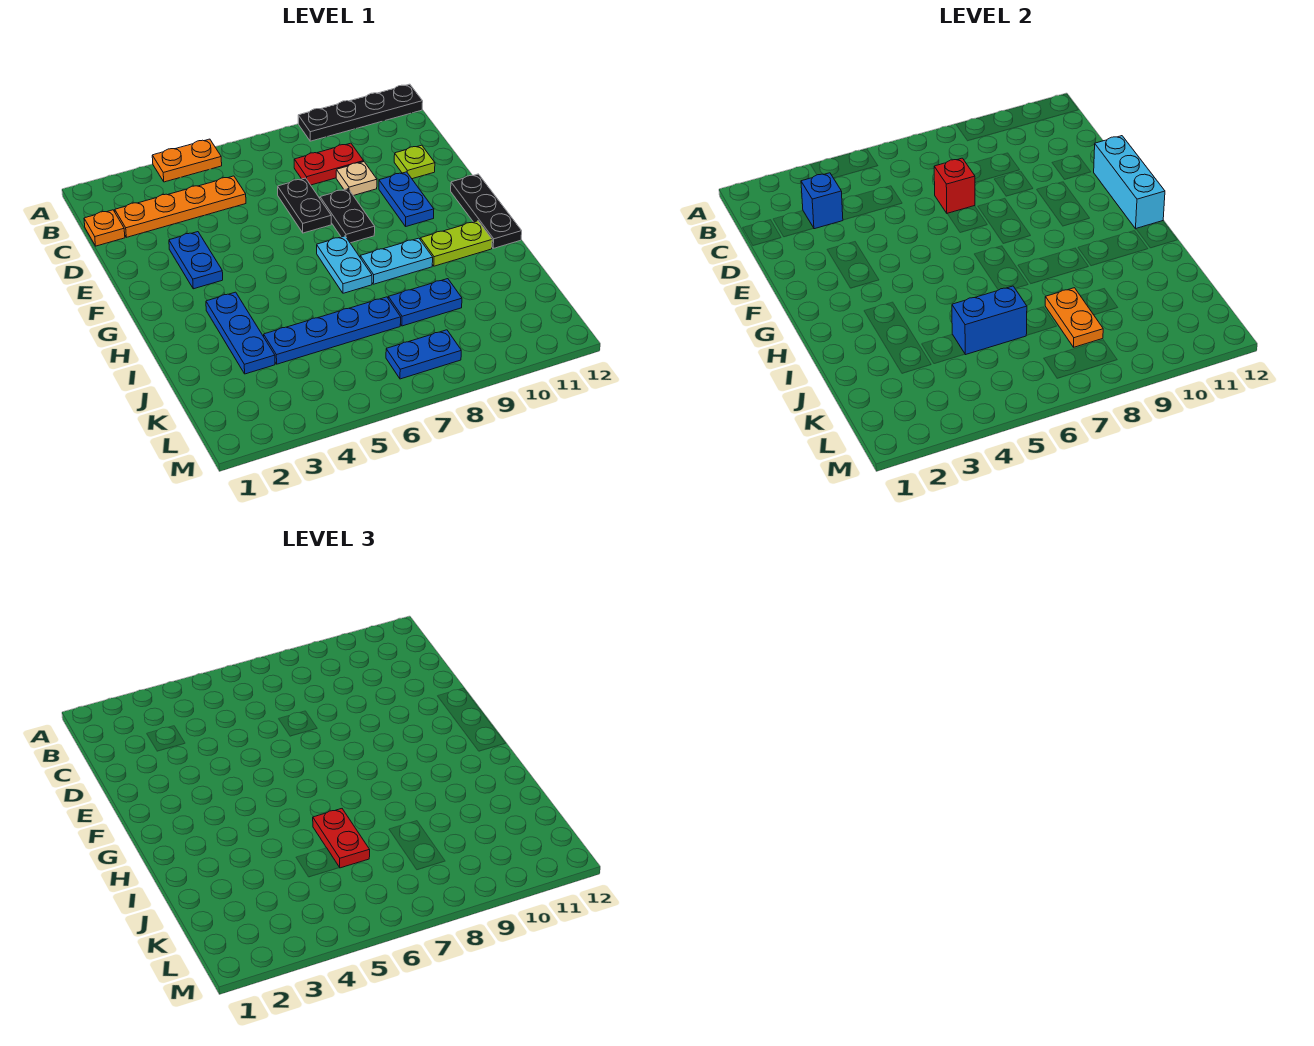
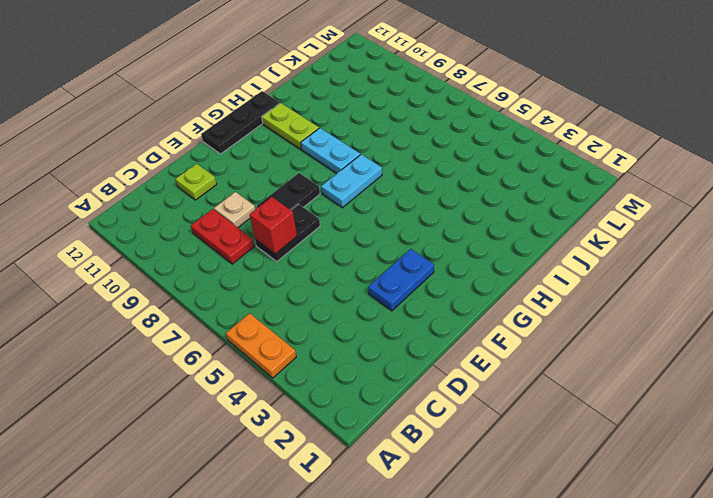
none -> black 1x4 plate [298,84,423,141]
none -> orange 1x1 plate [84,210,125,246]
none -> orange 1x4 plate [115,176,246,237]

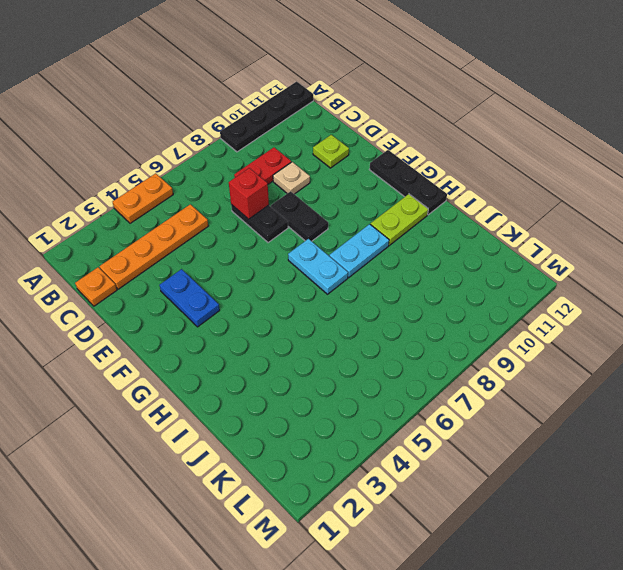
none -> blue 1x2 plate [379,172,434,226]
none -> blue 1x3 plate [206,292,275,374]
none -> blue 1x4 plate [264,297,401,364]

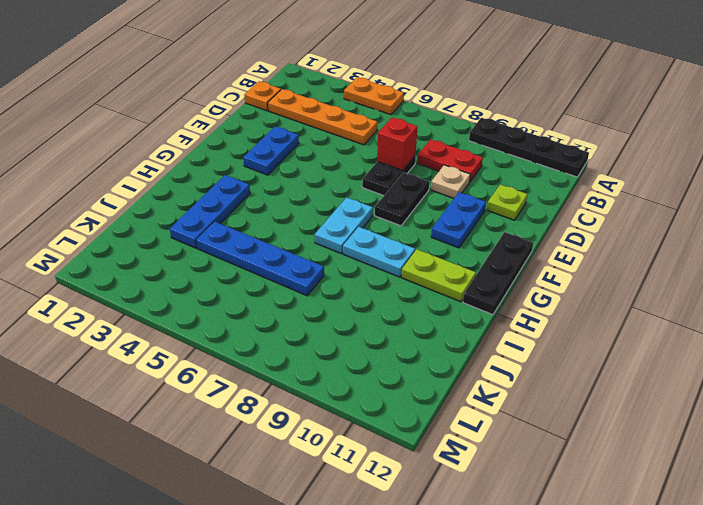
none -> blue 1x2 plate [388,279,462,326]
none -> blue 1x2 plate [386,330,461,379]
none -> blue 1x1 brick [801,173,843,229]

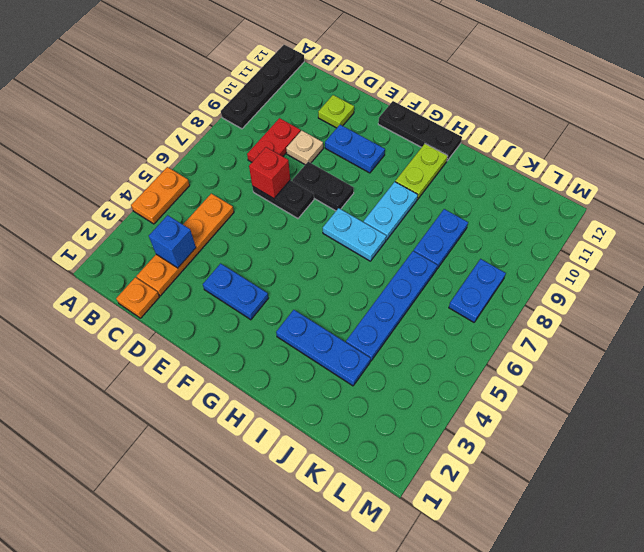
none -> cyan 1x3 brick [1094,136,1165,229]
none -> blue 1x2 brick [952,286,1027,355]
none -> orange 1x2 plate [1045,288,1103,347]

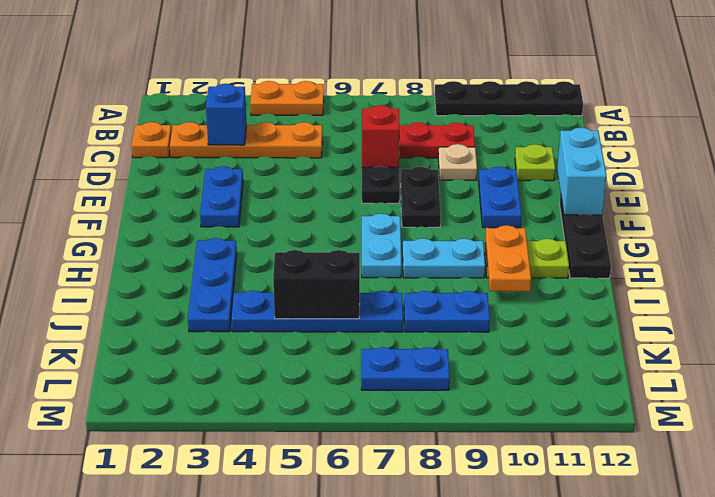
cyan 1x2 brick [557,128,606,215] -> cyan 1x3 brick [1094,136,1165,229]
orange 1x2 plate [485,225,531,292] -> orange 1x2 plate moved to [1045,288,1103,347]
black 1x2 brick [273,250,360,319] -> blue 1x2 brick [952,286,1027,355]
none -> red 1x2 plate [313,809,370,868]

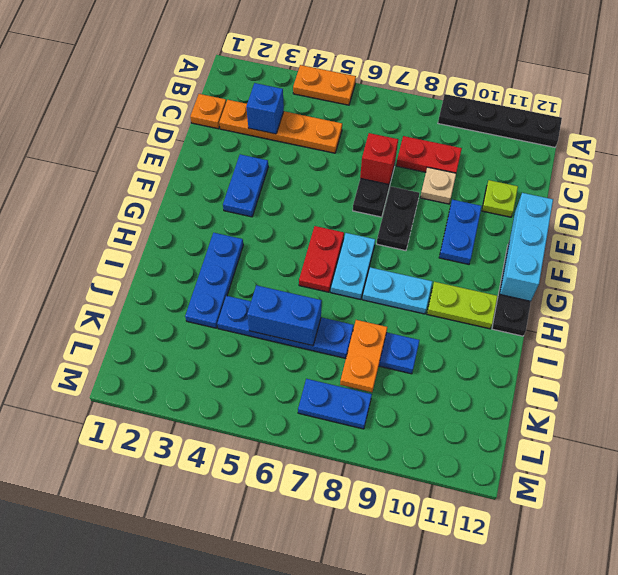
red 1x2 plate [299,226,344,292] -> red 1x2 plate moved to [313,809,370,868]

